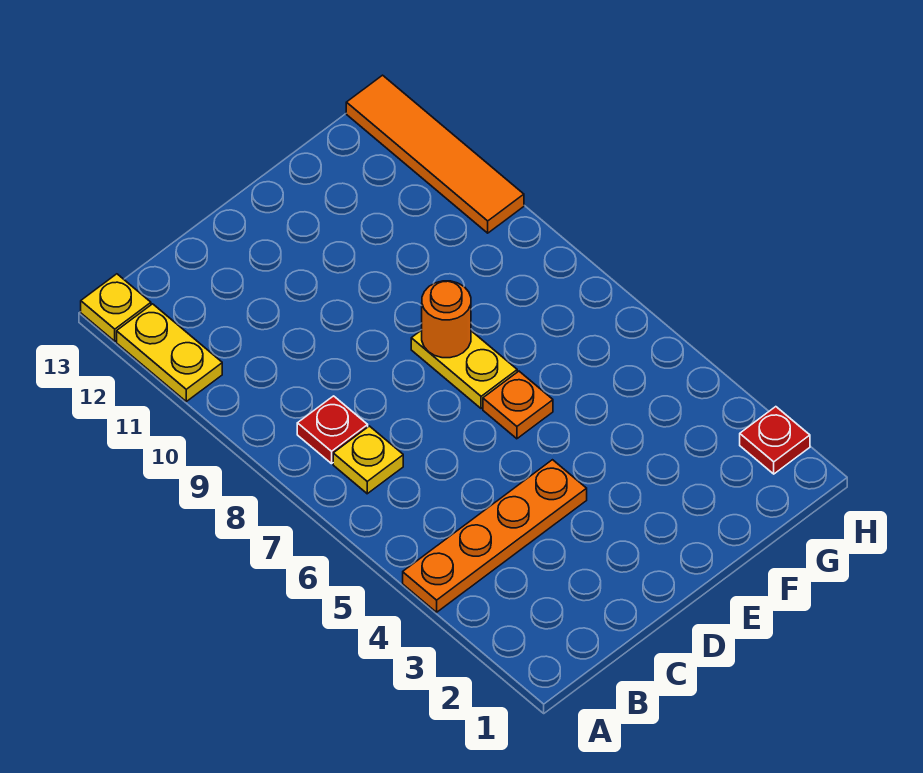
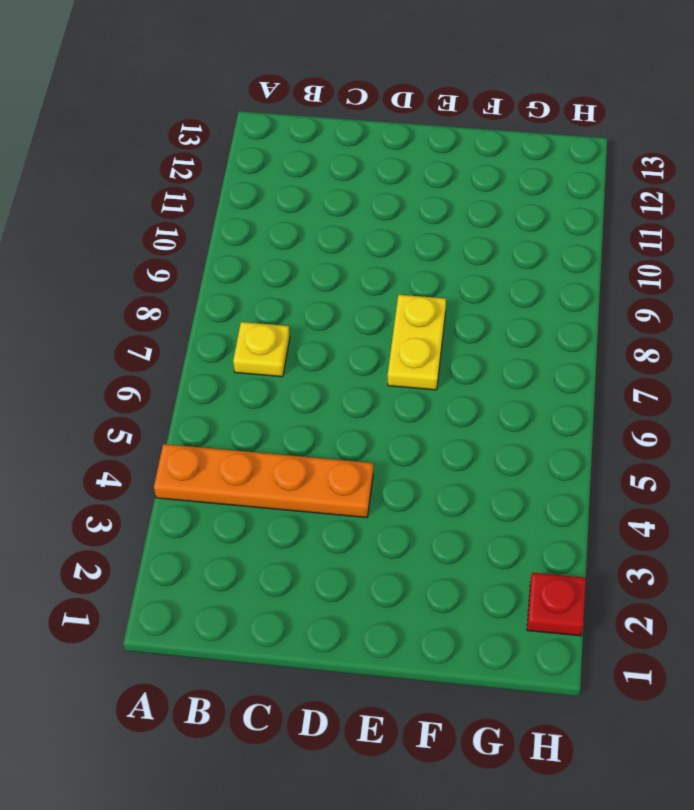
none -> yellow 1x2 plate [117,304,222,401]
none -> yellow 1x1 plate [81,274,151,341]

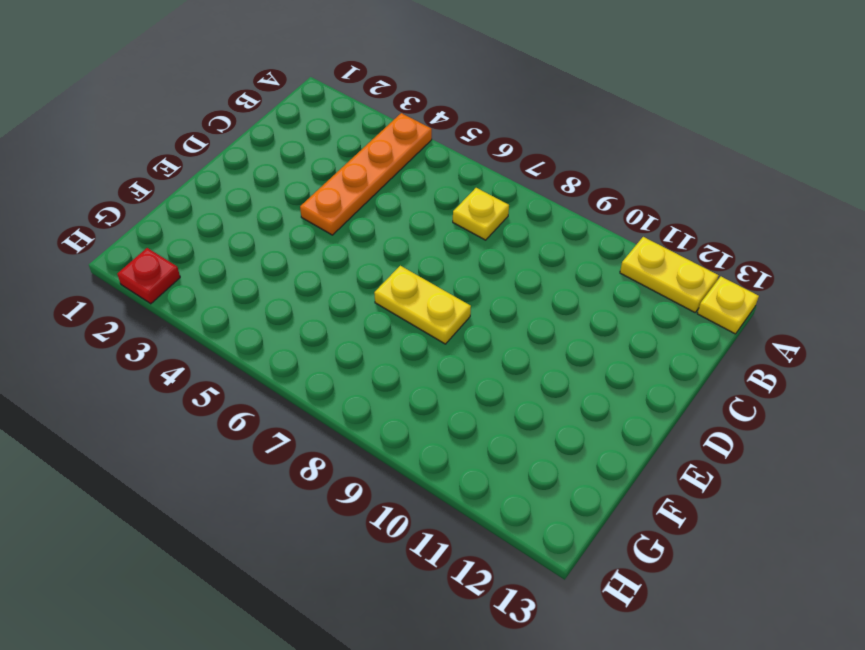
none -> red 1x1 plate [297,396,368,464]
none -> orange 1x1 plate [483,371,553,439]

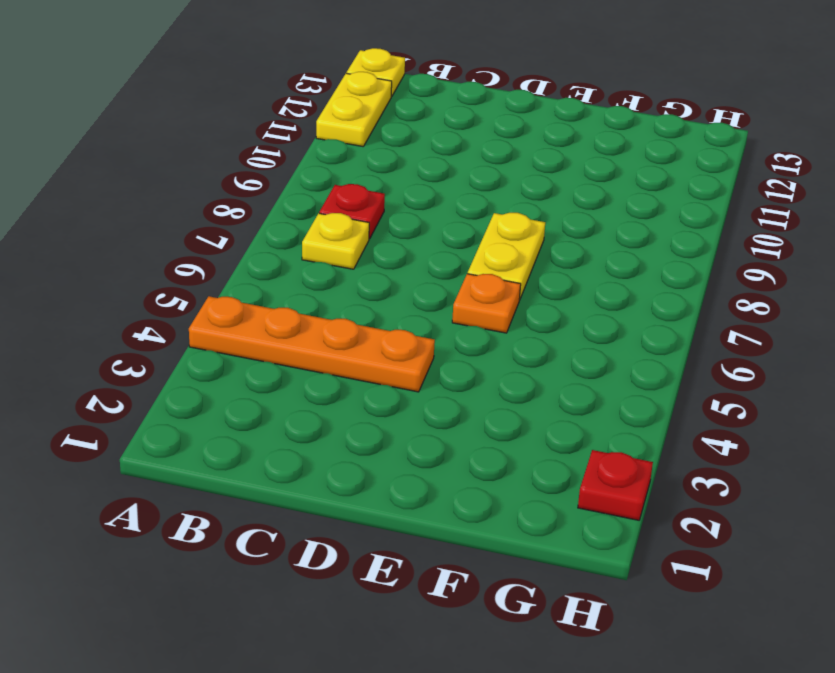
none -> orange 1x4 tile [346,75,524,233]
none -> orange 1x1 round brick [422,281,471,358]

